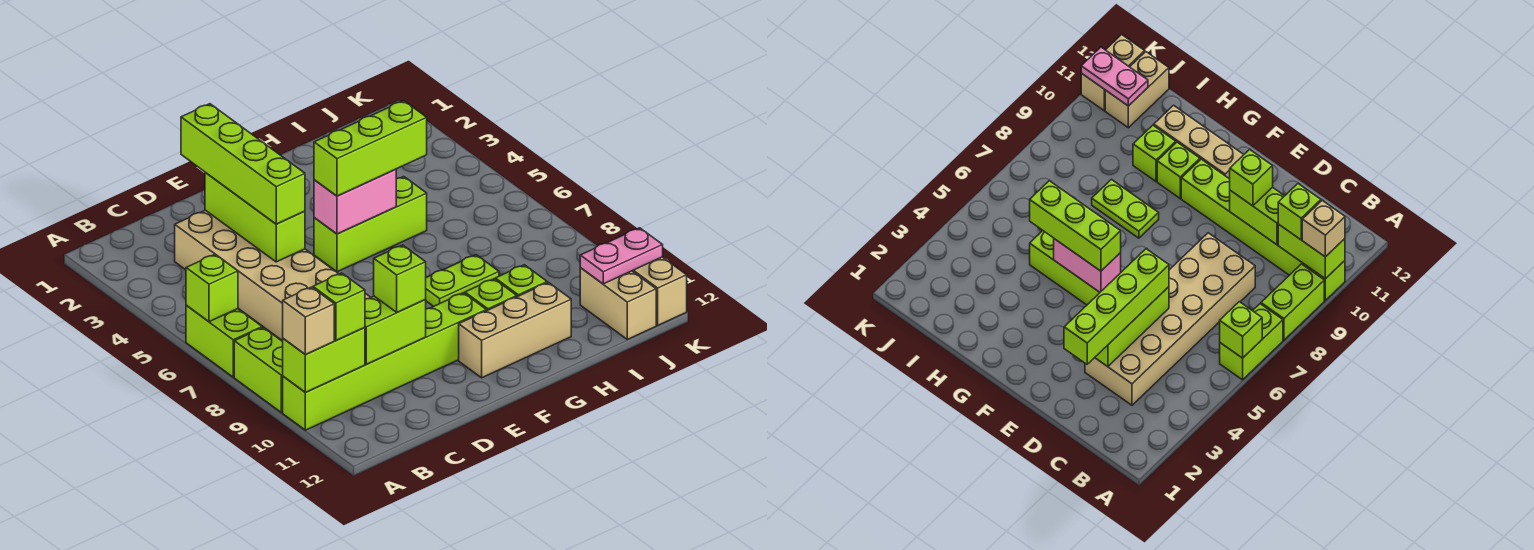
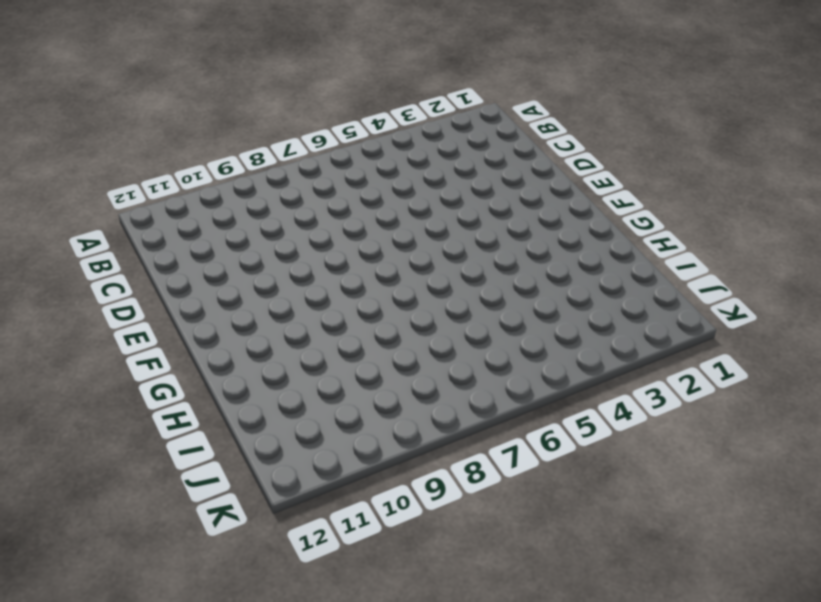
none -> lime 1x2 brick [186,305,262,377]
none -> lime 1x2 brick [234,328,283,413]
none -> lime 1x6 brick [283,293,486,430]

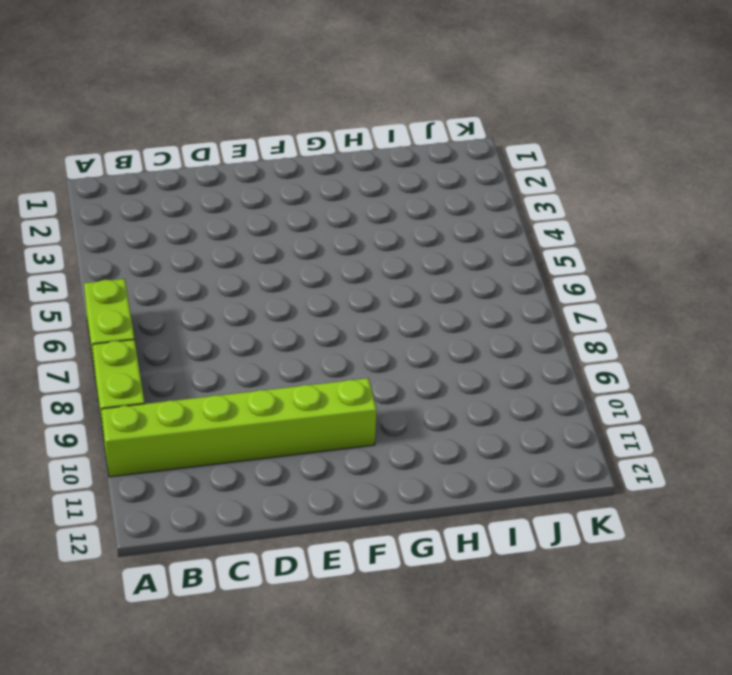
none -> tan 2x6 brick [175,210,371,341]
none -> lime 1x3 brick [314,176,427,272]
none -> tan 1x3 brick [459,282,571,378]

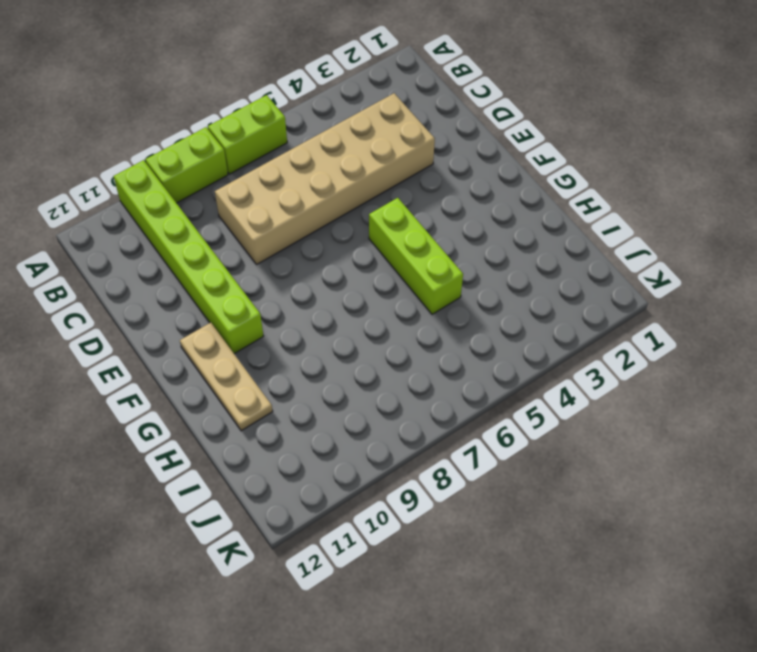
tan 1x3 plate [180,322,273,431] -> tan 1x3 brick [459,282,571,378]
none -> lime 1x2 plate [425,255,499,306]
none -> lime 1x1 brick [465,279,517,311]
none -> lime 1x1 brick [495,265,547,297]

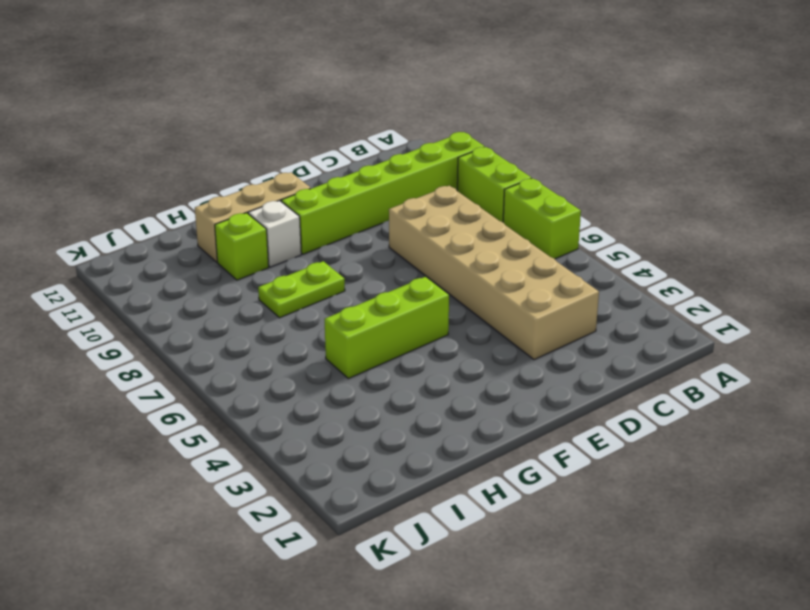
white 1x1 brick [248,201,301,267] -> lime 1x1 brick [465,279,517,311]
none -> tan 1x2 brick [580,268,656,339]
none -> tan 1x2 brick [633,257,687,325]
none -> lime 1x1 brick [186,254,238,322]

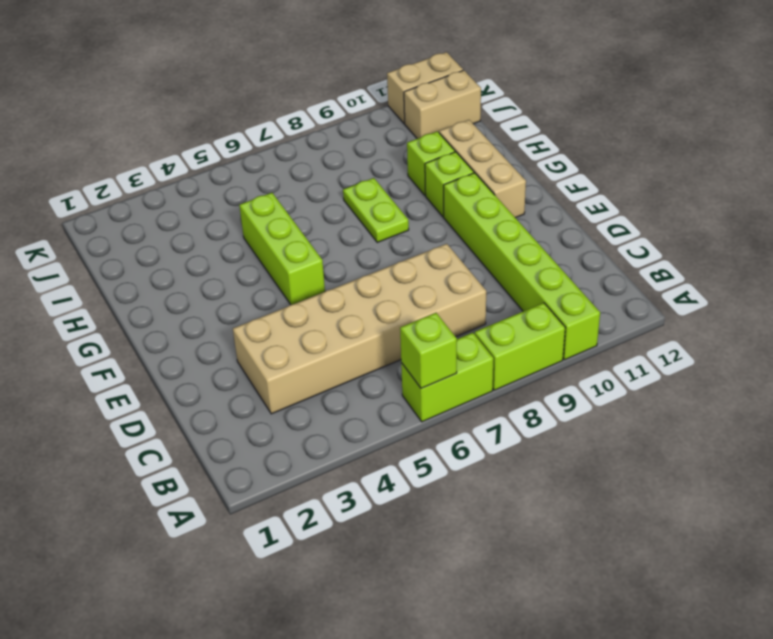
none -> lime 1x2 brick [283,328,365,393]
none -> lime 1x2 brick [365,296,426,364]
none -> lime 1x3 brick [205,172,305,262]

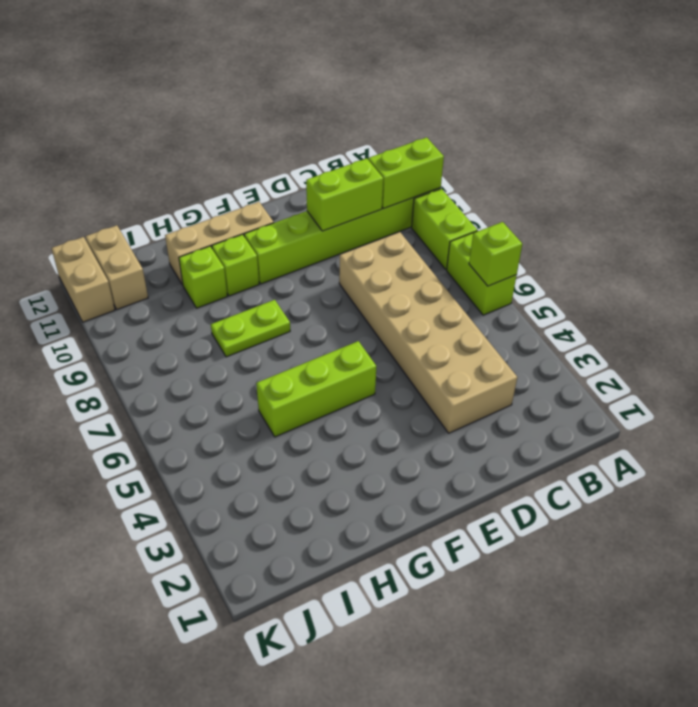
none -> lime 1x3 brick [205,172,305,262]
none -> pink 1x2 brick [314,169,396,234]
none -> pink 1x2 plate [580,228,663,284]

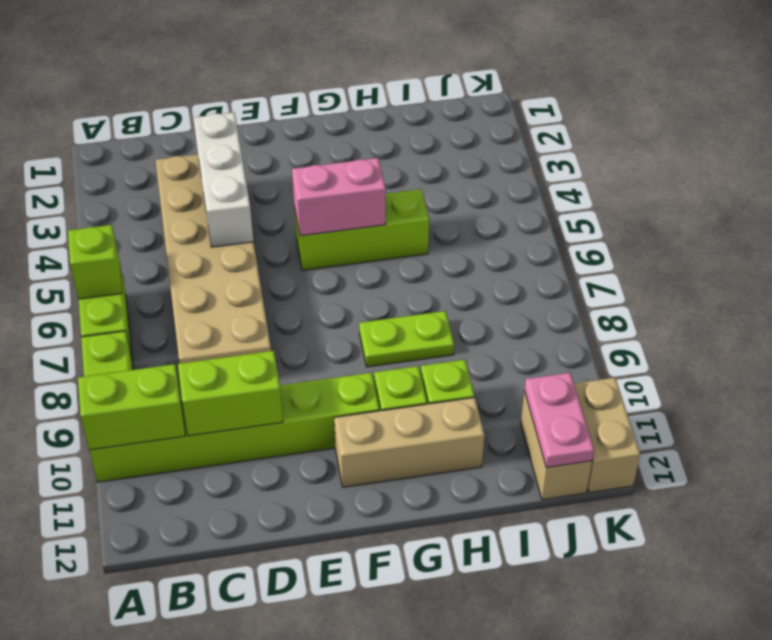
white 1x3 brick [193,112,254,247] -> lime 1x3 brick [205,172,305,262]
pink 1x2 plate [524,373,594,467] -> pink 1x2 plate turned to [580,228,663,284]
none -> tan 1x1 brick [283,287,334,354]
none -> lime 1x1 brick [313,273,365,341]
none -> lime 1x4 brick [181,104,305,224]

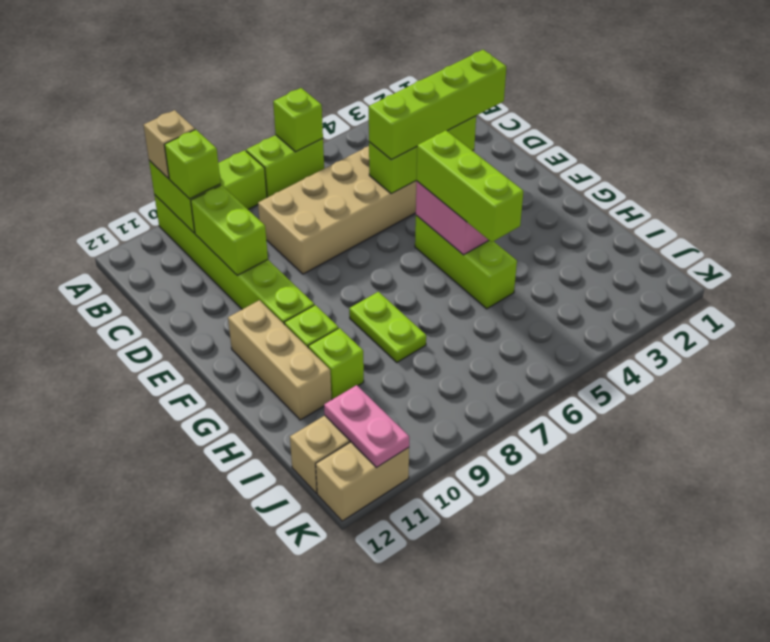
none -> lime 1x1 brick [374,245,426,312]

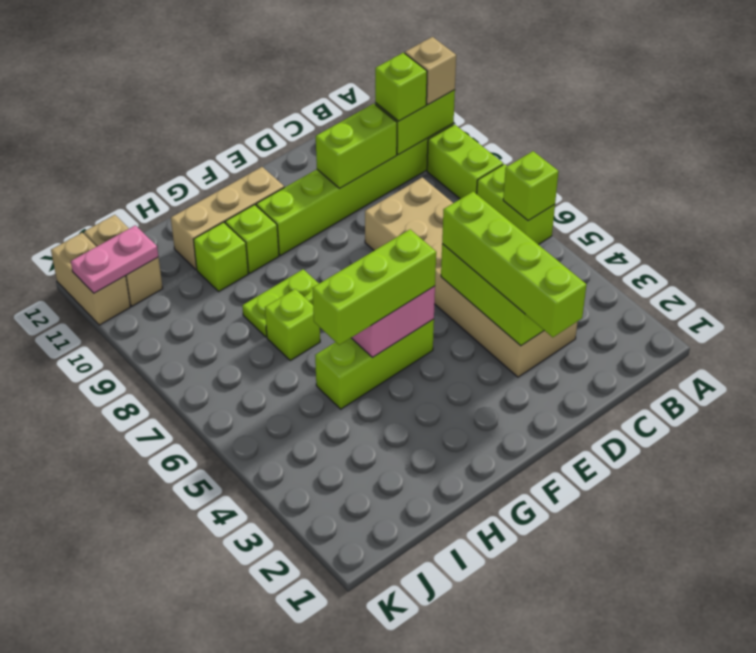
lime 1x1 brick [265,289,320,360] -> lime 1x1 brick moved to [374,245,426,312]

